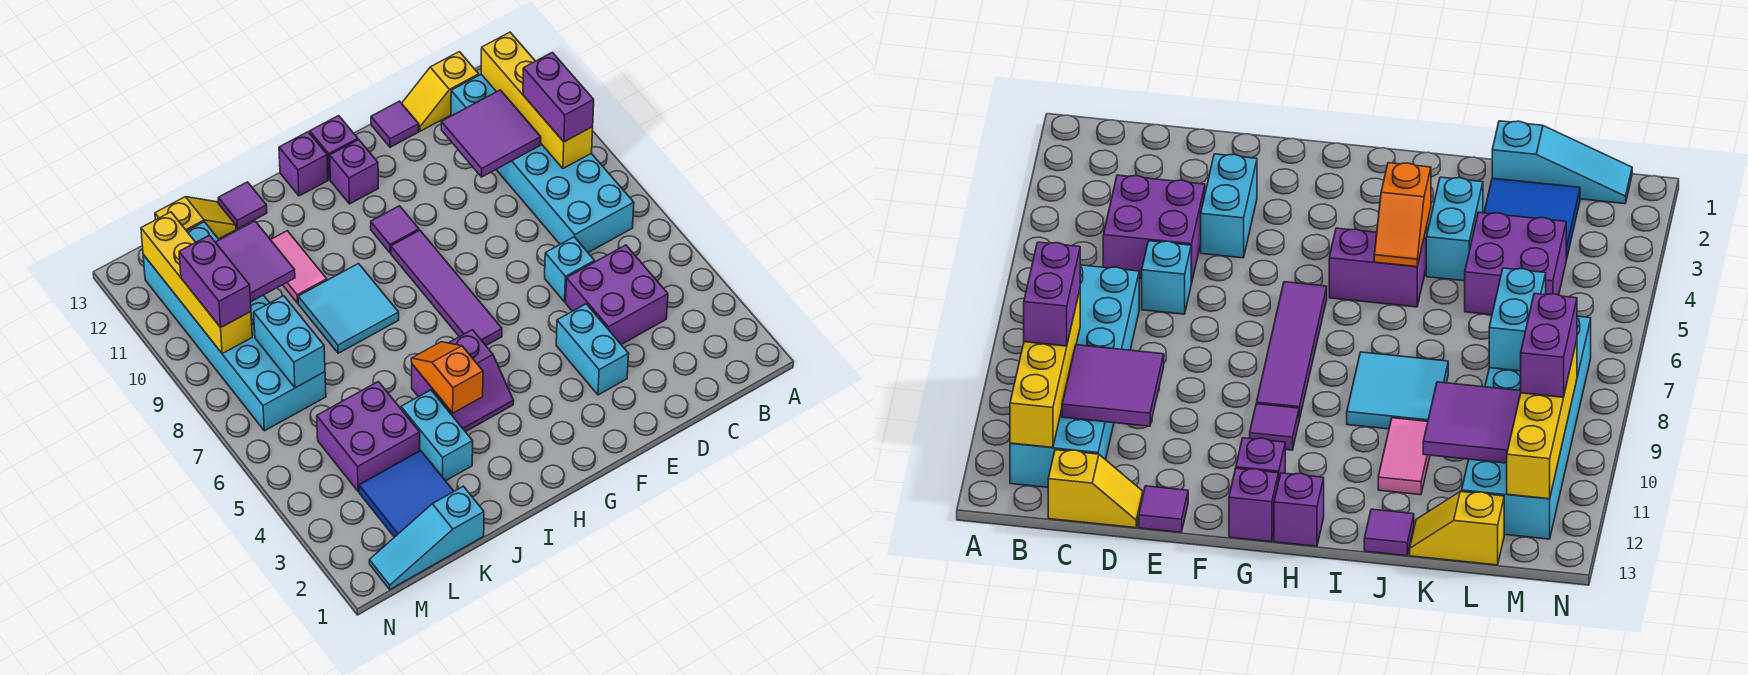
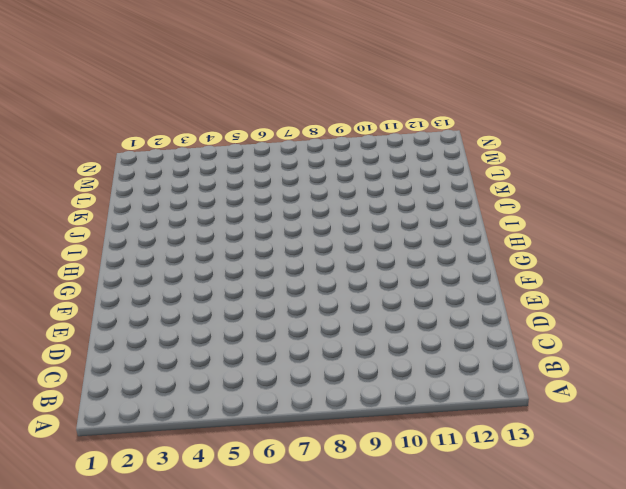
none -> cyan 2x6 brick [451,74,634,253]
none -> purple 2x2 brick [566,245,668,345]
none -> yellow 1x2 slope [402,52,479,131]

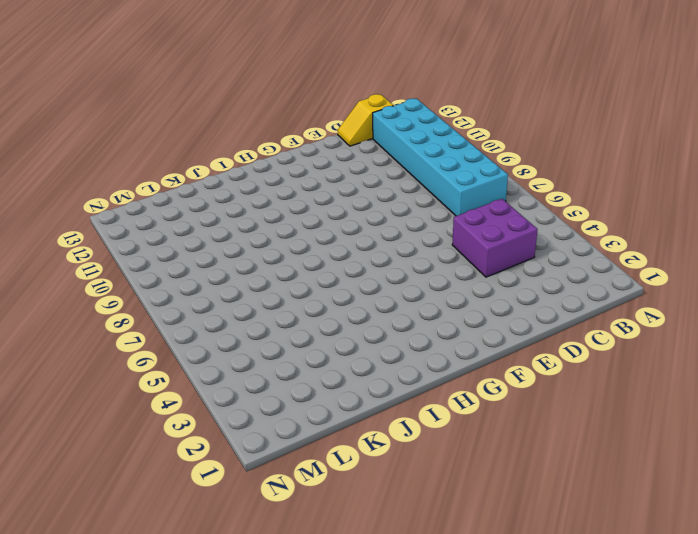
none -> cyan 1x1 brick [545,237,595,302]
none -> cyan 1x2 brick [556,304,629,395]
none -> purple 1x1 tile [371,101,419,147]

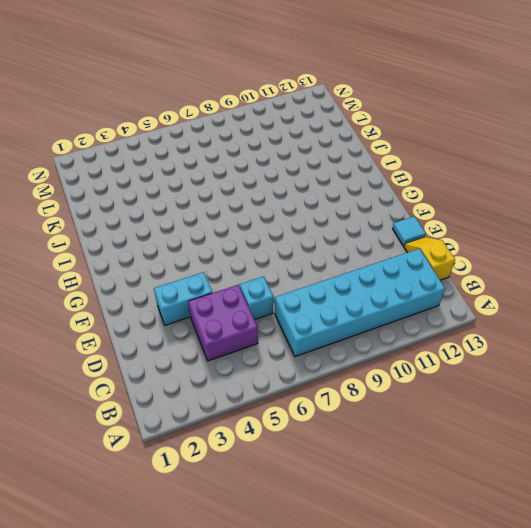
cyan 1x1 tile [393,216,426,246] -> purple 1x1 tile [371,101,419,147]
none -> purple 1x4 tile [391,230,502,345]
none -> purple 1x1 tile [371,206,419,253]
none -> purple 1x1 brick [330,140,378,204]

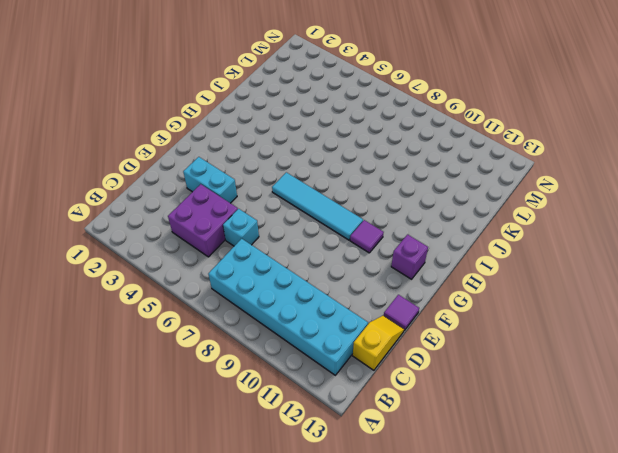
cyan 1x4 tile [272,172,363,240] -> purple 1x4 tile [391,230,502,345]
none -> purple 1x1 brick [310,116,358,180]
none -> purple 2x2 slope [412,330,514,432]
none -> purple 1x1 brick [279,132,328,196]

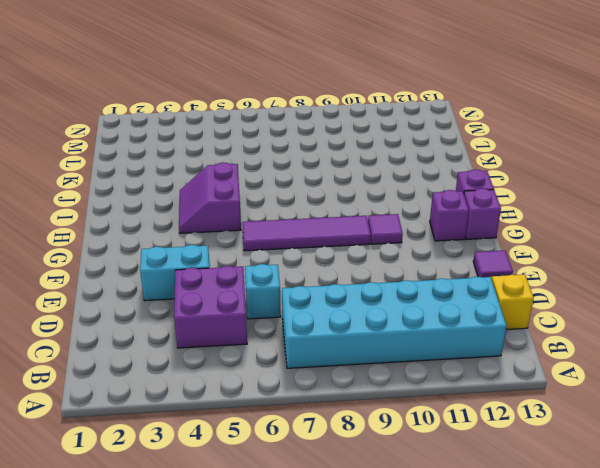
none -> cyan 2x2 tile [298,264,399,353]
none -> cyan 1x2 brick [401,390,473,481]
none -> pink 1x2 tile [271,231,327,303]

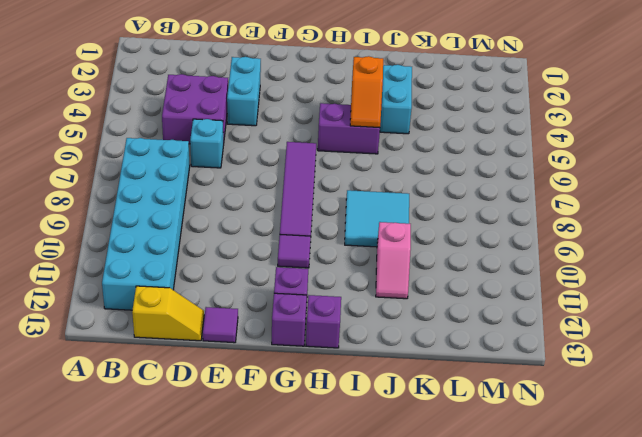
pink 1x2 slope [376,222,411,299] -> pink 1x2 tile [271,231,327,303]
none -> purple 1x1 tile [218,182,267,229]
none -> cyan 1x3 slope [369,486,484,589]
none -> blue 2x2 tile [359,451,454,537]

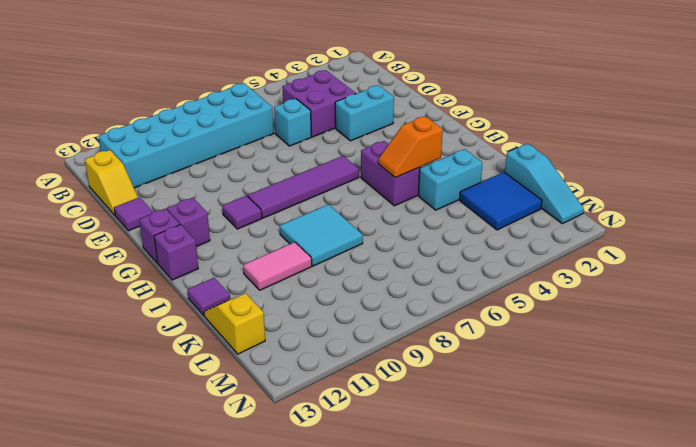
none -> purple 2x2 brick [317,382,420,491]
none -> cyan 2x6 brick [143,222,326,431]
none -> yellow 1x4 brick [481,32,593,169]

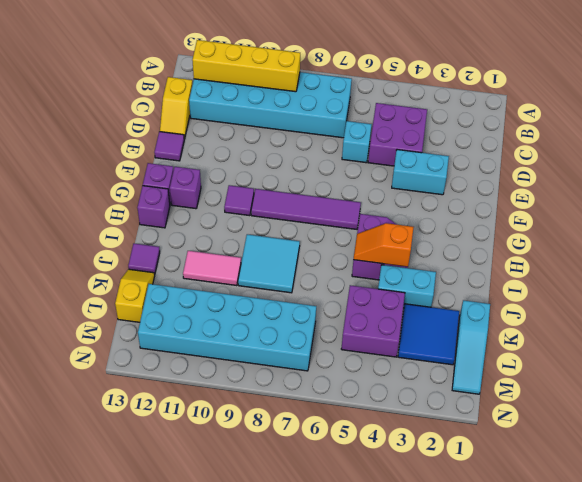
none -> purple 2x2 tile [441,90,541,177]
none -> purple 2x2 tile [216,221,295,302]
none -> cyan 1x2 brick [254,296,325,388]

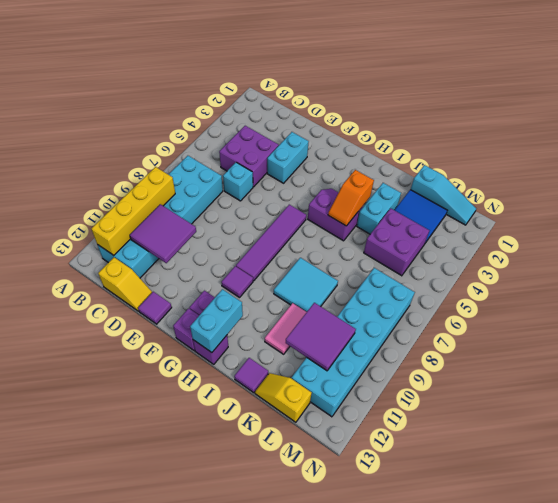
cyan 1x2 brick [190,289,243,353] -> cyan 1x2 brick moved to [254,296,325,388]
none -> yellow 1x4 brick [141,212,252,353]
none -> purple 1x2 brick [523,52,594,142]
none -> purple 1x2 brick [179,235,251,327]

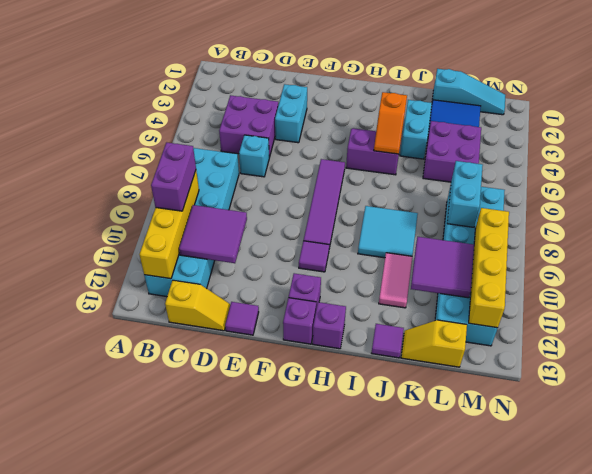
none -> purple 1x2 brick [179,235,251,327]

